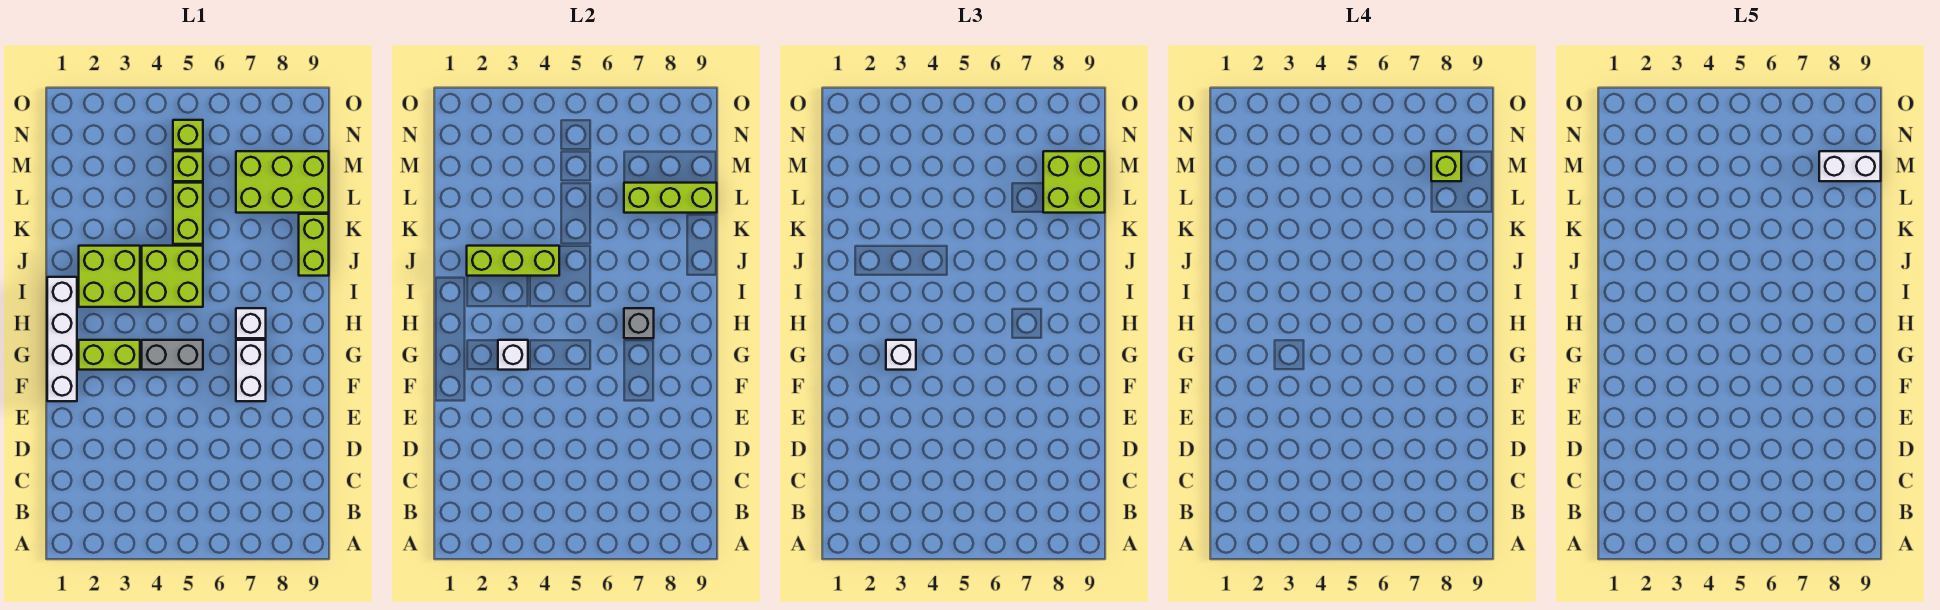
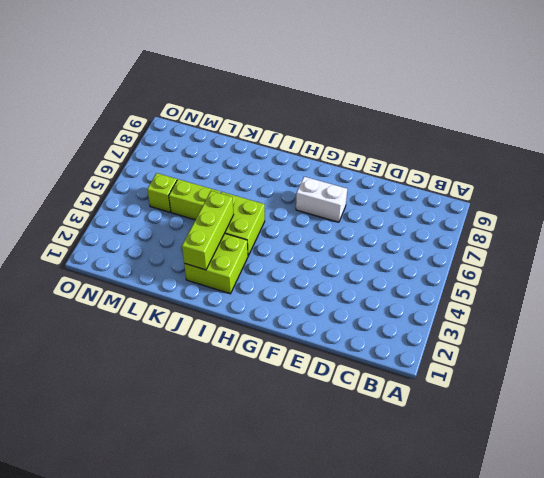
none -> white 1x4 brick [47,277,77,401]
none -> lime 1x2 brick [79,340,140,370]
none -> grey 1x2 brick [142,340,203,370]

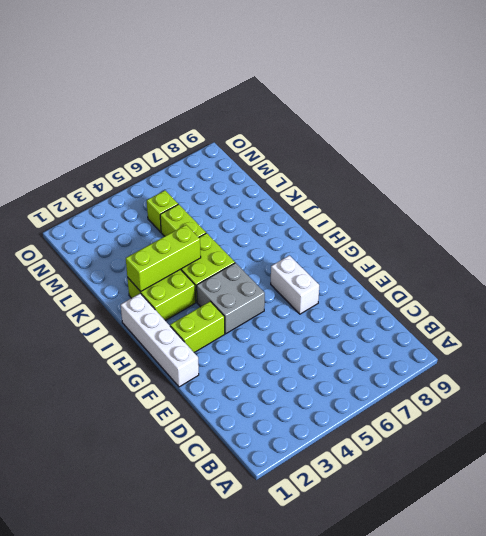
grey 2x2 brick [197,263,265,334] -> grey 1x2 brick [142,340,203,370]
none -> white 1x1 brick [236,308,266,338]
none -> lime 1x2 brick [299,214,329,276]
none -> lime 2x3 brick [236,151,329,213]

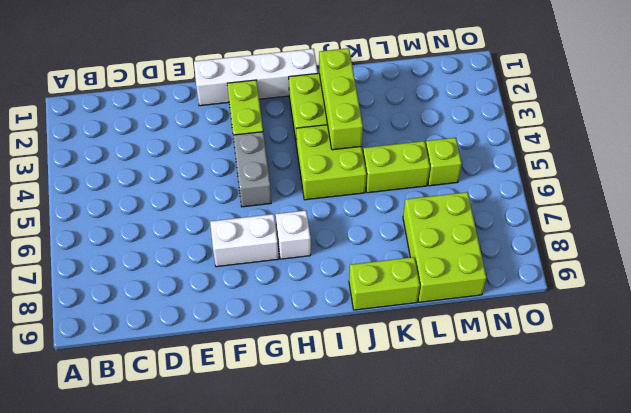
none -> lime 1x1 brick [173,120,203,150]
none -> white 1x1 brick [498,340,528,370]
none -> grey 1x1 brick [624,308,654,338]

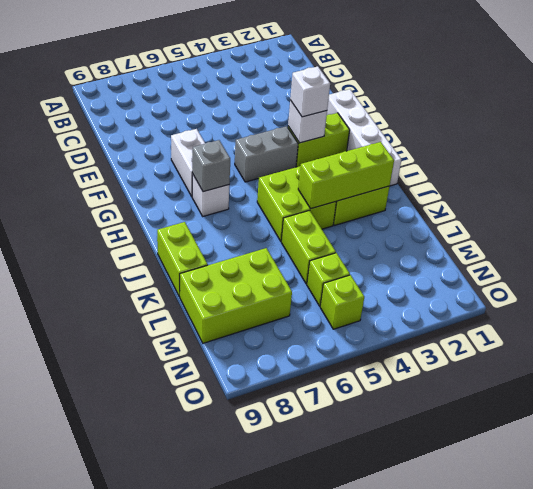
none -> lime 1x3 brick [624,183,717,213]
none -> lime 2x2 brick [1043,151,1105,213]
none -> lime 1x1 brick [1431,151,1461,181]

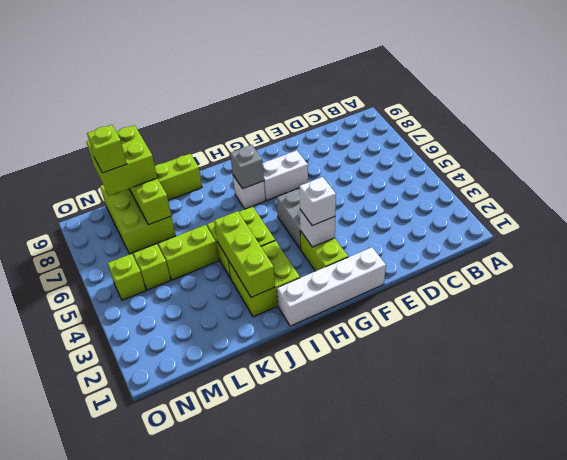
none -> white 1x2 brick [1819,151,1881,181]

